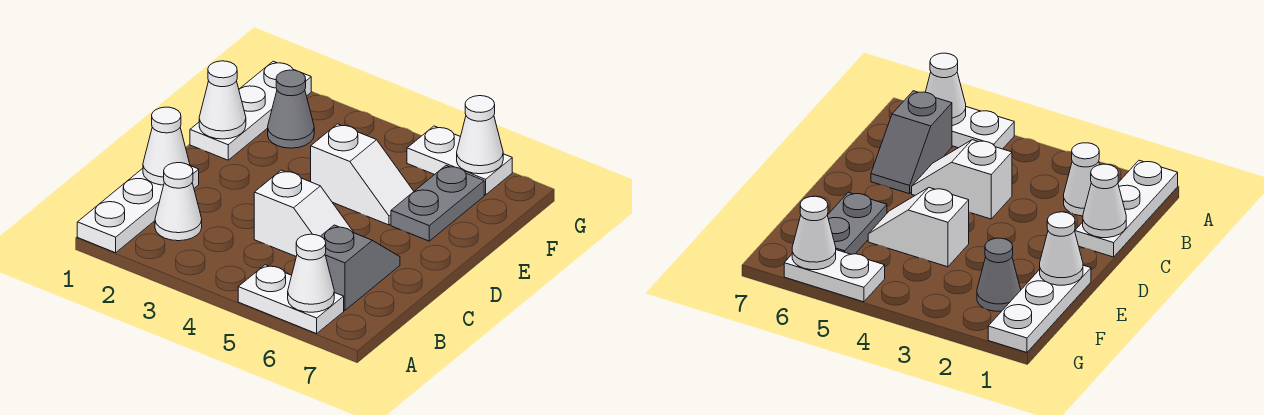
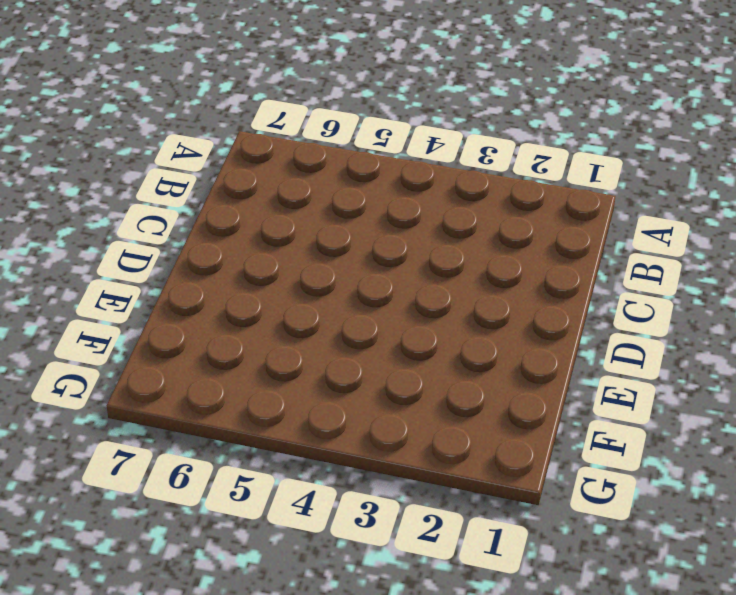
none -> white 1x3 plate [77,166,199,253]
none -> white 1x2 plate [238,265,344,334]
none -> white 1x1 cone [155,163,202,241]

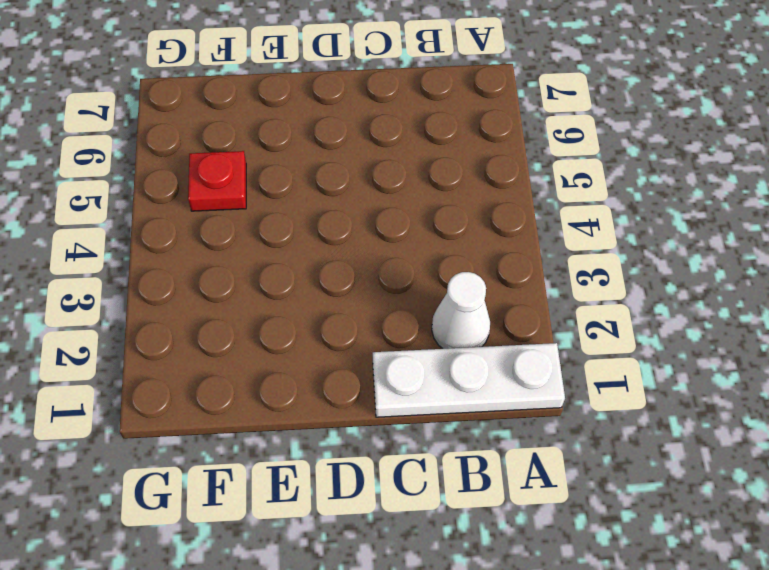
red 1x1 plate [188,151,246,211] -> none
none -> white 1x2 plate [238,265,344,334]
none -> grey 1x2 slope [321,225,400,310]
none -> white 1x2 slope [254,170,354,256]

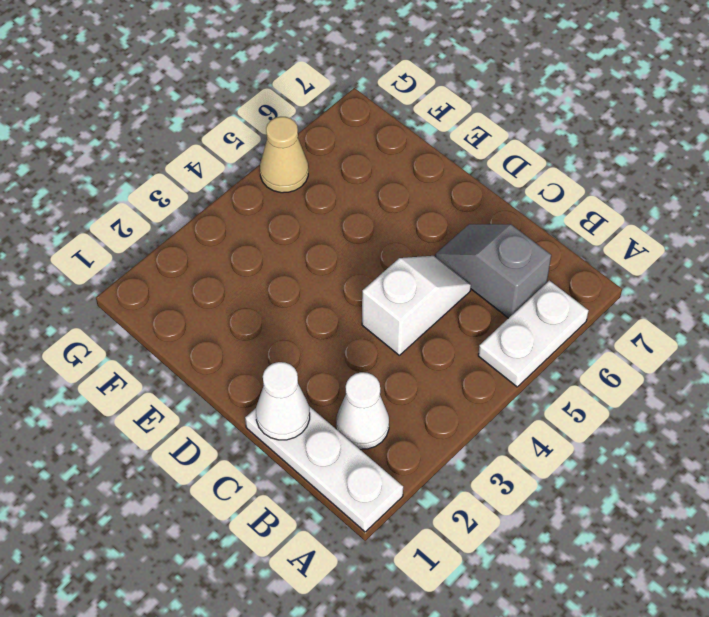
tan 1x1 cone [260,117,308,193] -> white 1x2 plate [407,126,512,195]
none -> white 1x3 plate [190,61,311,160]
none -> white 1x2 slope [311,124,414,225]
none -> grey 1x2 plate [391,165,484,241]

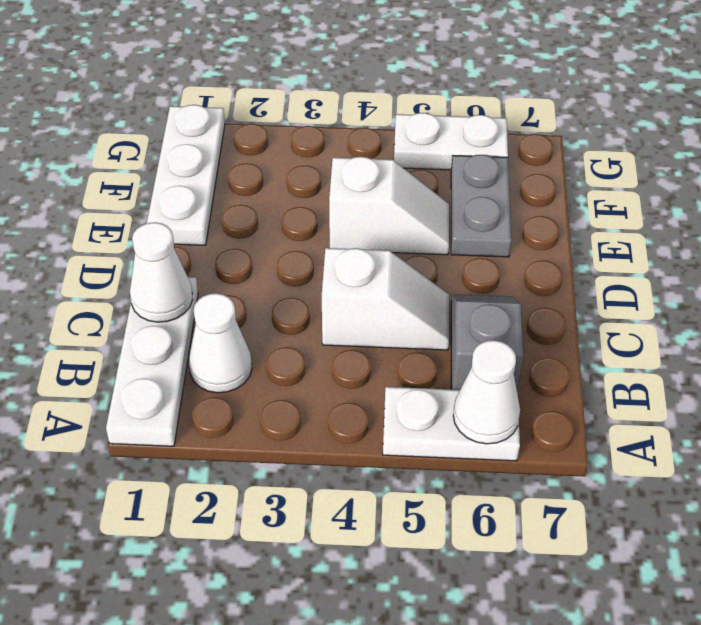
none -> grey 1x1 cone [268,70,314,148]
none -> white 1x1 cone [199,61,246,139]
none -> white 1x1 cone [457,96,503,174]

